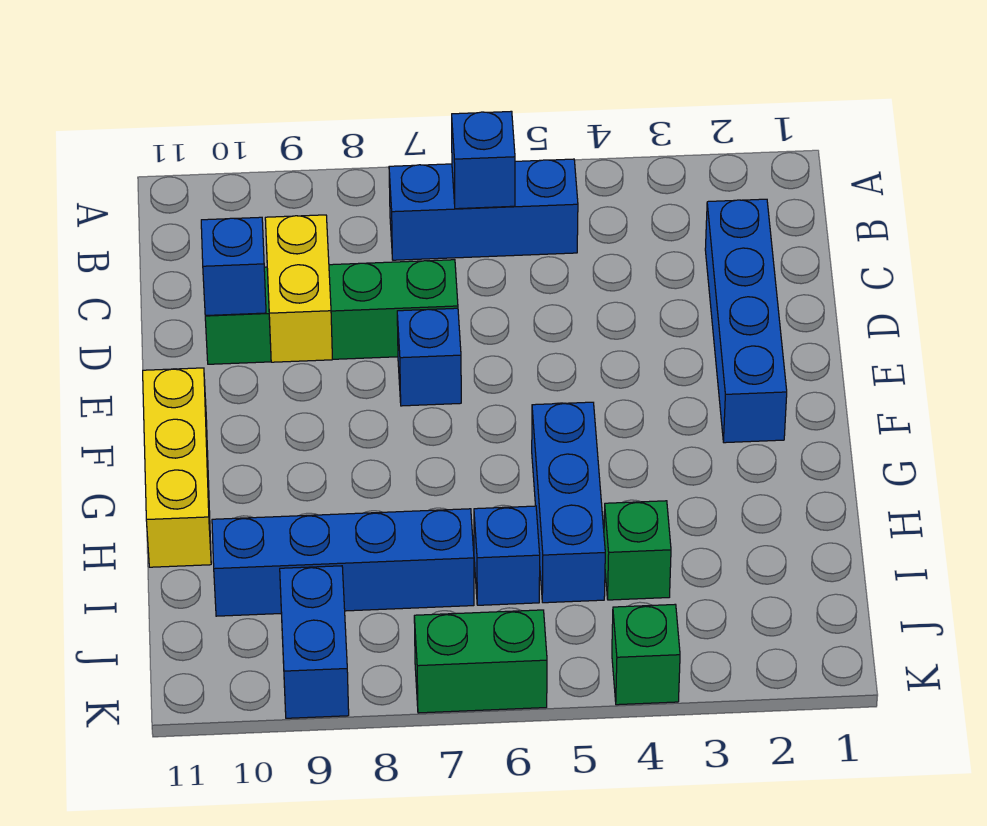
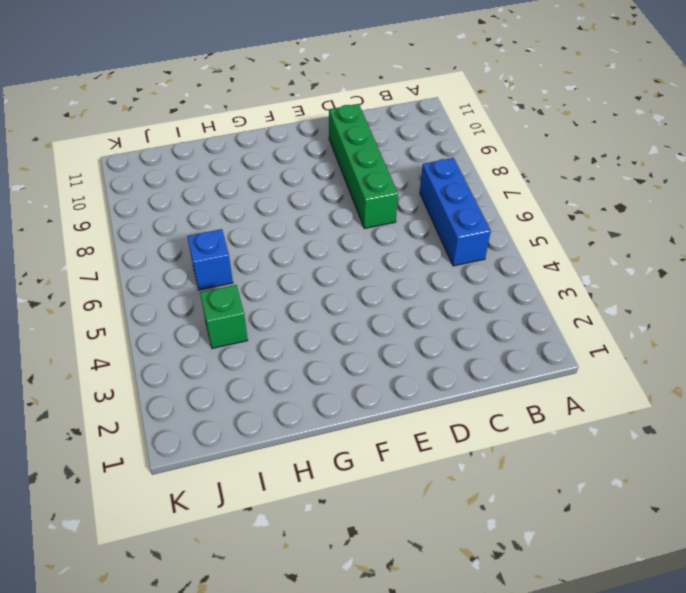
none -> blue 1x4 brick [705,199,787,443]
none -> blue 1x1 brick [397,308,461,406]
none -> yellow 1x3 brick [143,368,211,567]

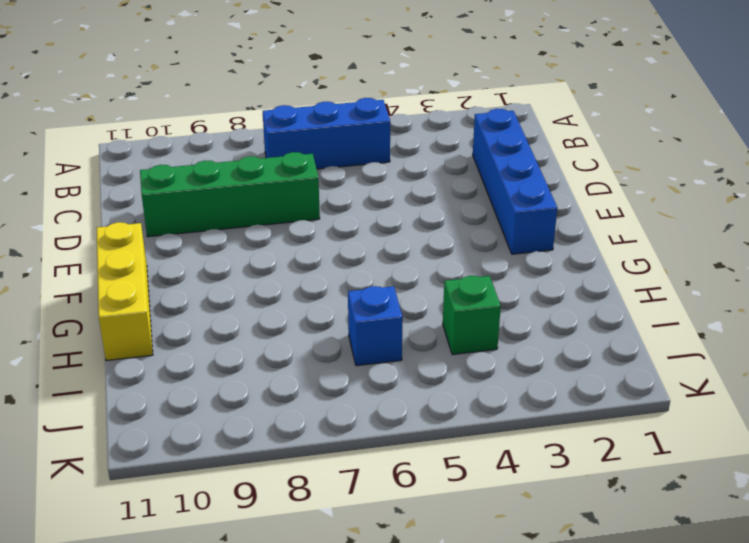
none -> blue 1x1 brick [397,308,461,406]
none -> blue 1x3 brick [532,402,605,603]
none -> blue 1x4 brick [212,509,474,616]

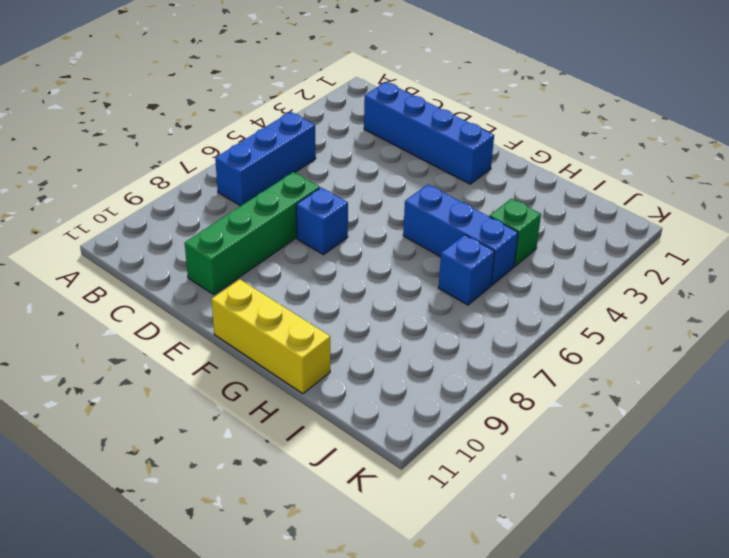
none -> blue 1x4 brick [212,509,474,616]
none -> blue 1x2 brick [280,566,349,718]
none -> green 1x1 brick [612,605,680,705]

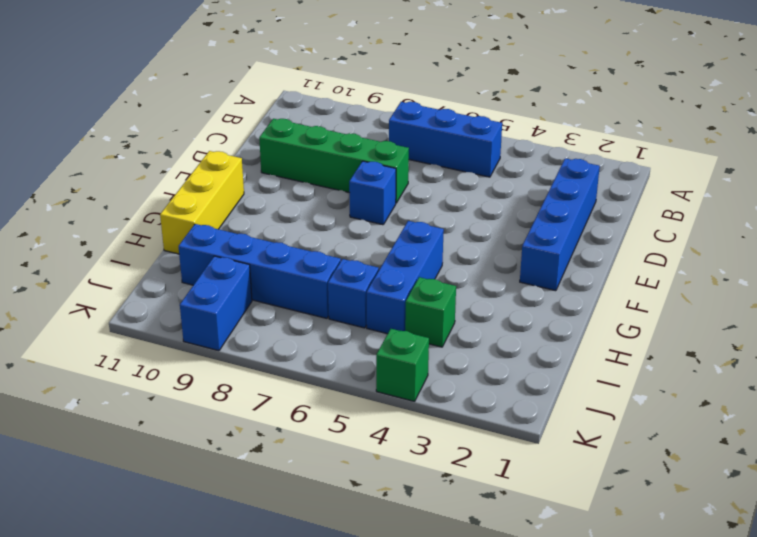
none -> green 1x2 brick [414,610,547,713]
none -> blue 1x1 brick [452,111,515,209]
none -> yellow 1x2 brick [265,215,332,362]

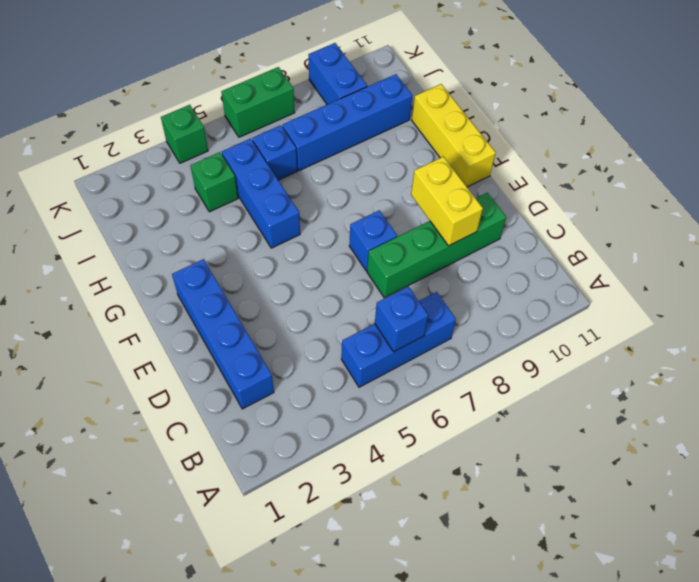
none -> blue 1x1 brick [201,217,266,316]

